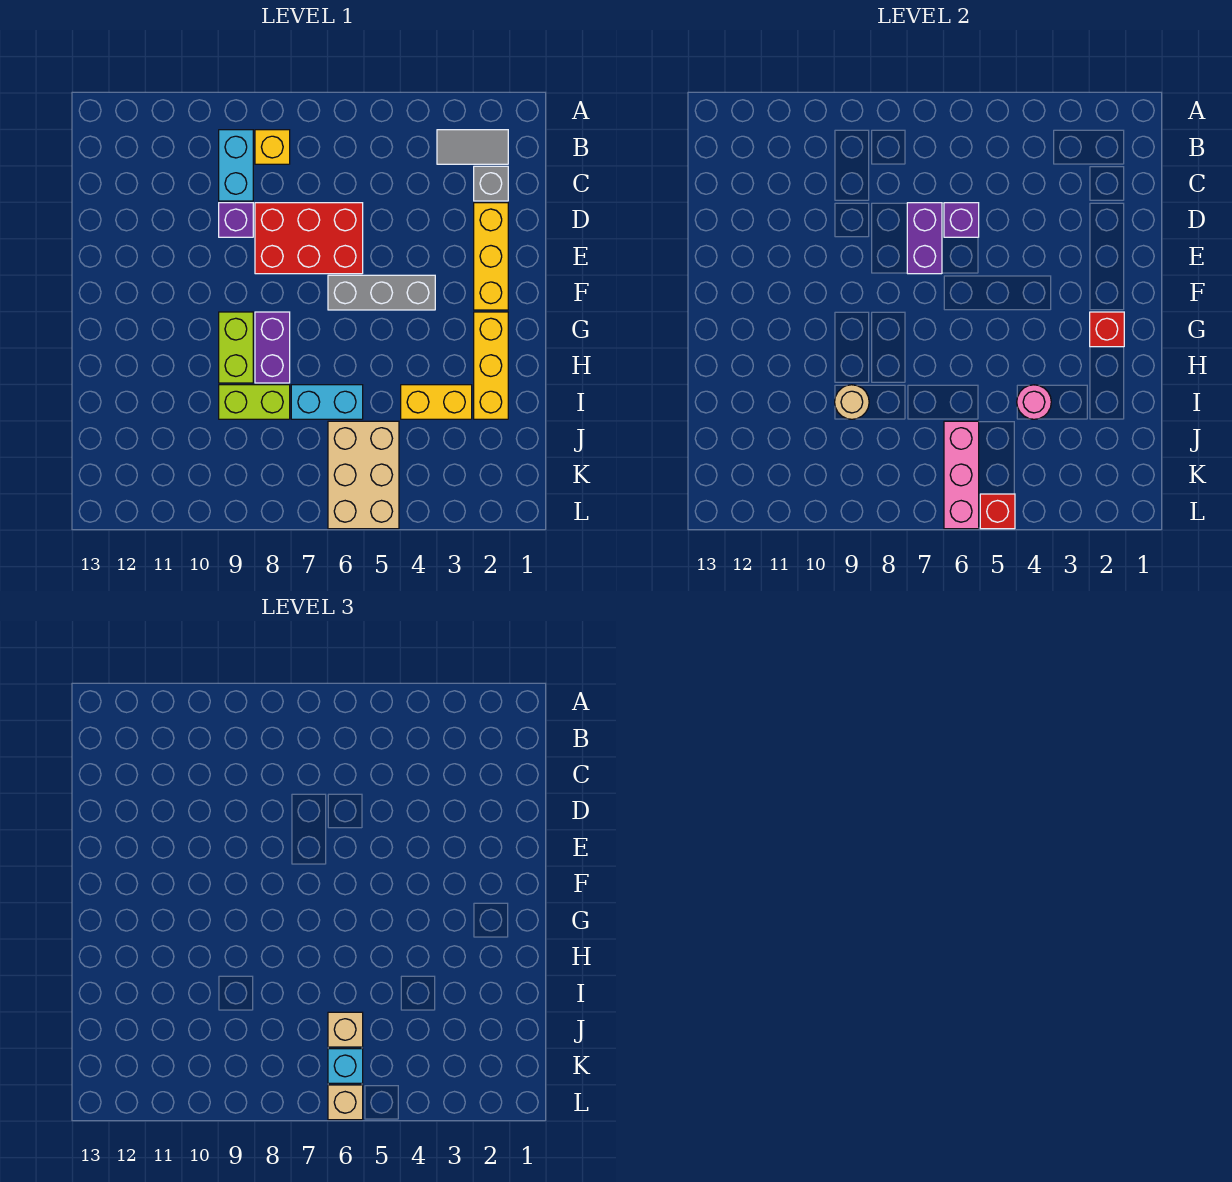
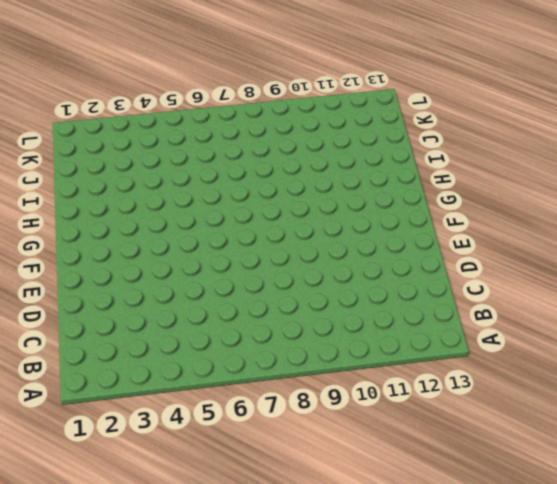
none -> grey 1x2 tile [437,130,508,164]
none -> yellow 1x1 brick [255,130,290,164]
none -> cyan 1x2 brick [219,130,253,201]

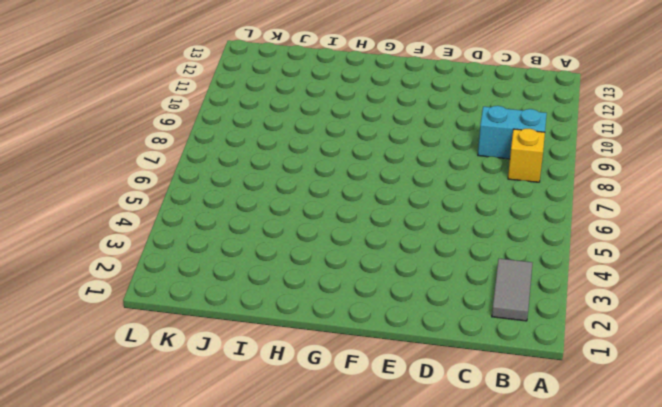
none -> grey 1x1 brick [474,166,508,201]
none -> yellow 1x3 brick [474,203,508,310]
none -> red 2x3 brick [255,203,363,274]

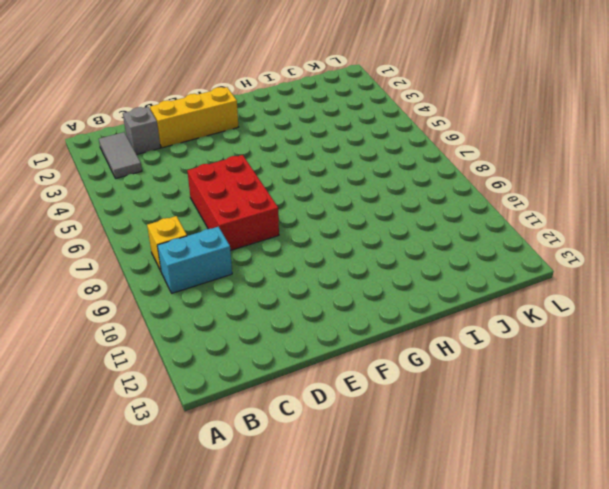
none -> purple 1x1 brick [219,203,253,237]
none -> grey 1x3 brick [328,275,435,310]
none -> yellow 1x3 brick [474,312,508,419]

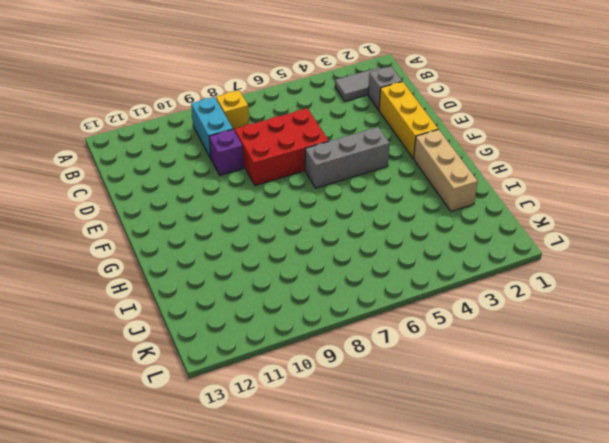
tan 1x3 brick [414,129,478,212] -> yellow 1x3 brick [474,312,508,419]
none -> purple 1x2 brick [255,312,290,383]
none -> lime 1x2 brick [219,312,253,383]
none -> yellow 1x2 brick [401,385,472,419]

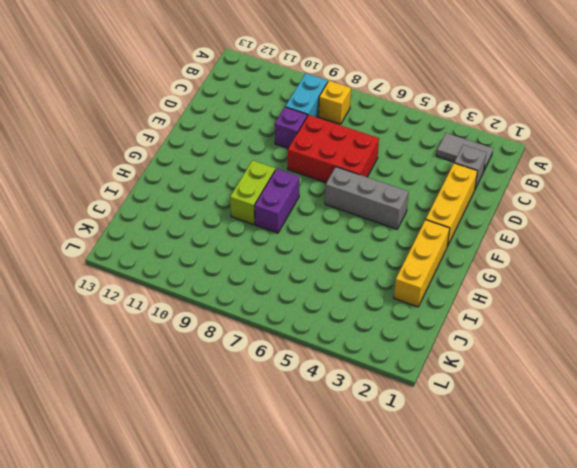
none -> yellow 1x2 brick [401,385,472,419]
none -> cyan 1x2 brick [291,385,363,419]
none -> lime 1x2 brick [219,385,290,419]

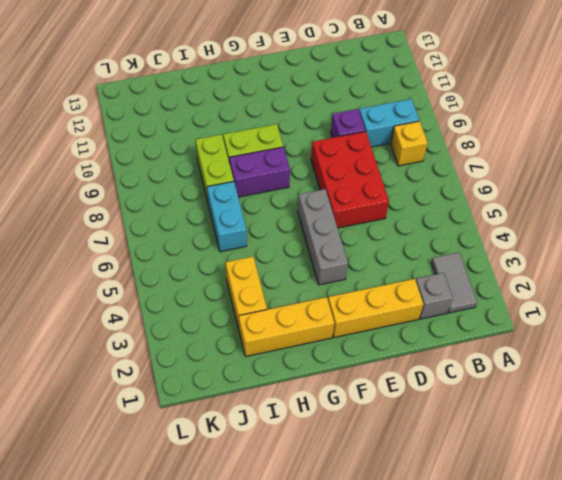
none -> tan 2x3 brick [328,421,399,529]
none -> purple 1x1 brick [944,203,979,237]
none -> purple 1x2 brick [907,203,942,274]

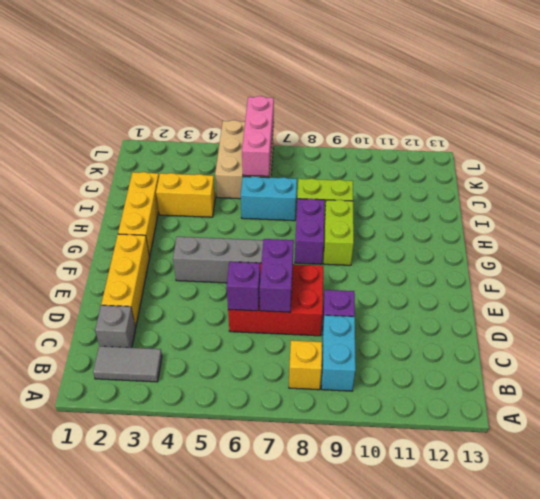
none -> red 1x1 brick [1090,312,1124,347]
none -> pink 1x1 round brick [1017,385,1051,419]
none -> tan 1x1 round brick [835,385,869,419]

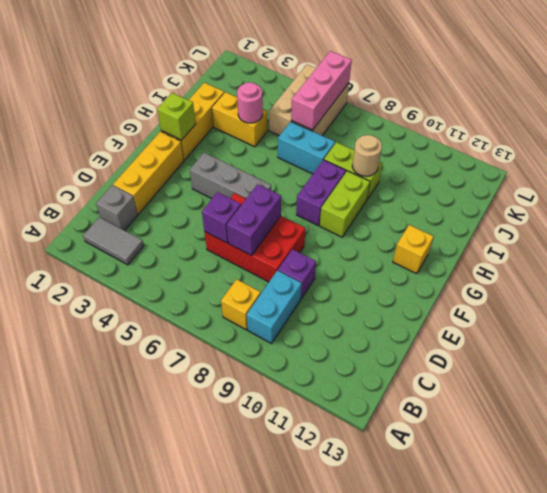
lime 1x1 brick [157,93,196,140] -> red 1x1 brick [1090,312,1124,347]
yellow 1x1 brick [393,225,434,274] -> none
none -> red 1x1 brick [980,494,1015,529]
none -> tan 1x1 brick [328,1012,363,1047]
none -> cyan 1x1 brick [328,1049,363,1083]

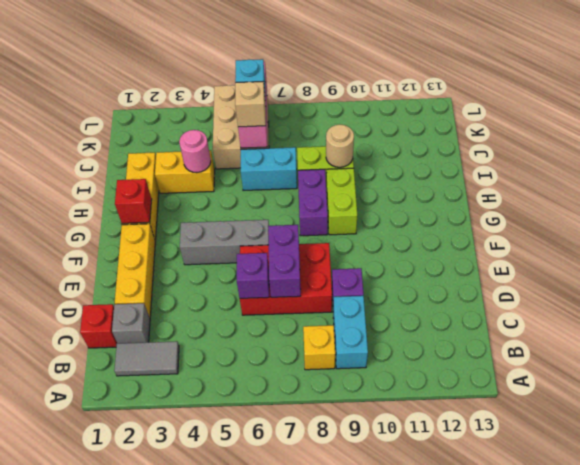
red 1x1 brick [80,304,117,348] -> red 1x1 brick moved to [980,494,1015,529]
none -> tan 1x1 brick [328,1085,363,1120]

